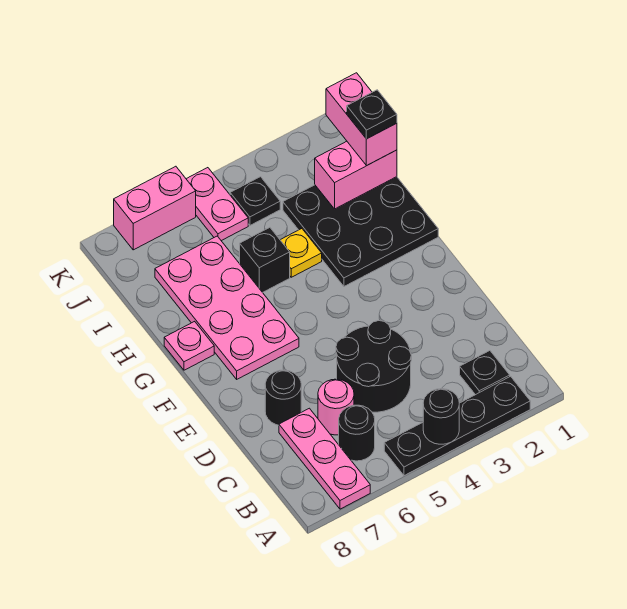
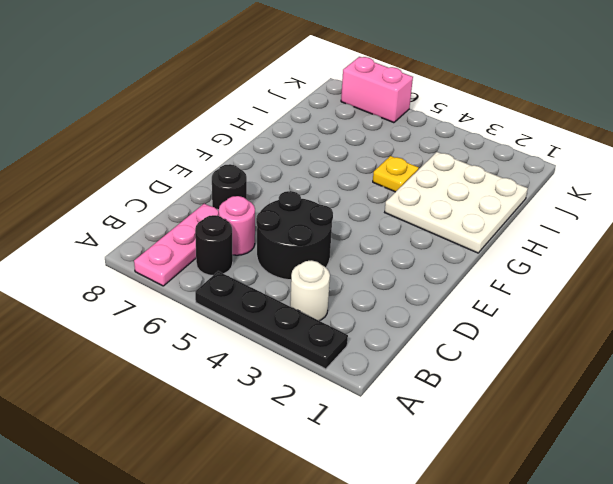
white 1x1 round brick [290,260,330,321] -> none
white 3x3 plate [385,152,528,253] -> black 3x3 plate [283,177,438,286]
none -> black 1x1 plate [460,351,510,395]
none -> pink 2x4 plate [155,236,299,379]
none -> pink 1x1 plate [164,321,214,370]

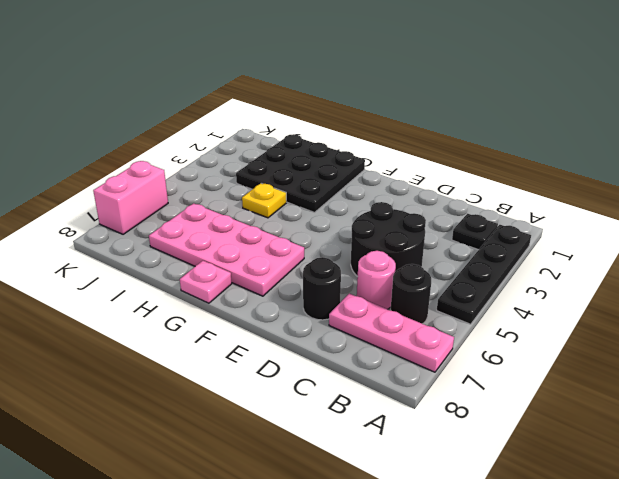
none -> black 1x1 brick [240,227,290,292]
none -> black 1x1 plate [230,177,280,225]
none -> pink 1x2 plate [187,168,248,241]

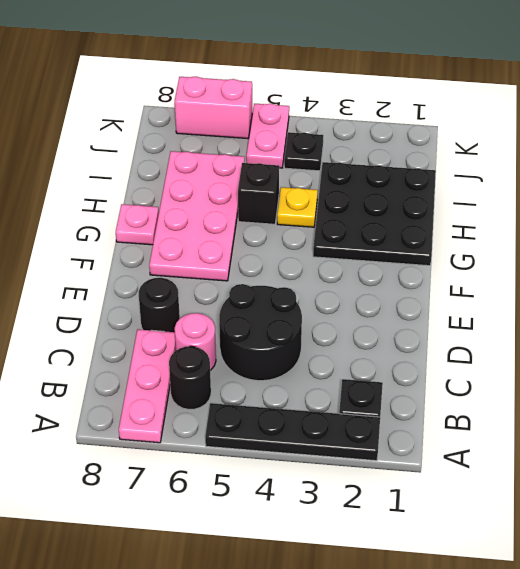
none -> black 1x1 round brick [423,389,459,444]
none -> pink 1x2 brick [315,141,397,209]
none -> pink 1x2 brick [326,73,397,166]

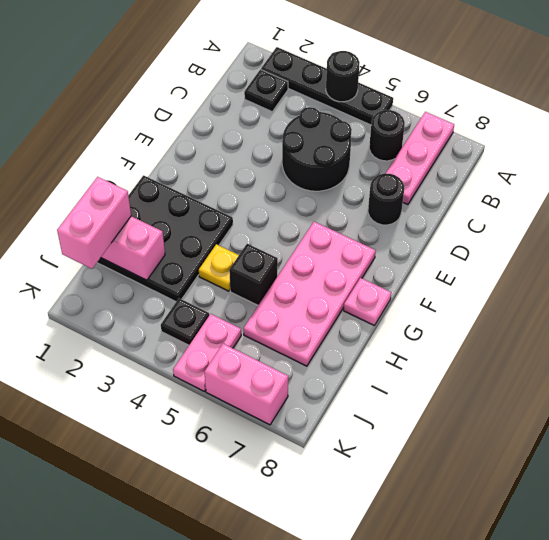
none -> pink 1x1 round brick [318,379,354,435]
none -> black 1x1 plate [347,90,397,139]

